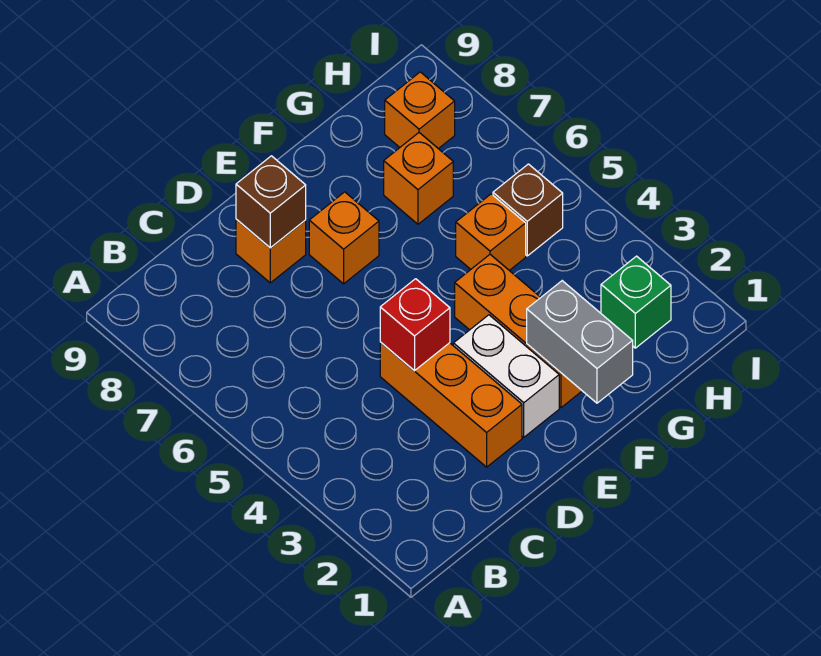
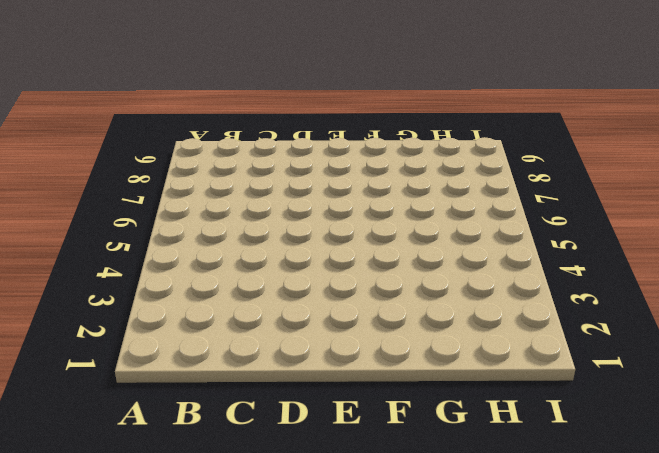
none -> orange 1x3 brick [380,342,522,467]
none -> orange 1x1 brick [236,219,306,283]
none -> white 1x2 brick [453,315,559,437]

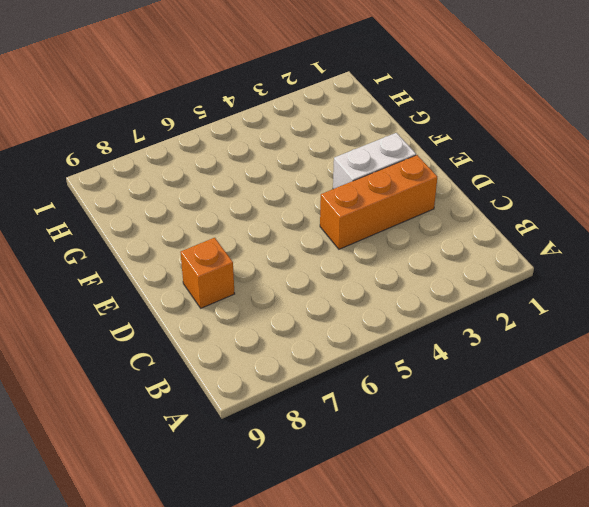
none -> orange 1x1 brick [309,192,379,284]
none -> orange 1x3 brick [455,255,582,408]
none -> orange 1x1 brick [456,194,526,270]

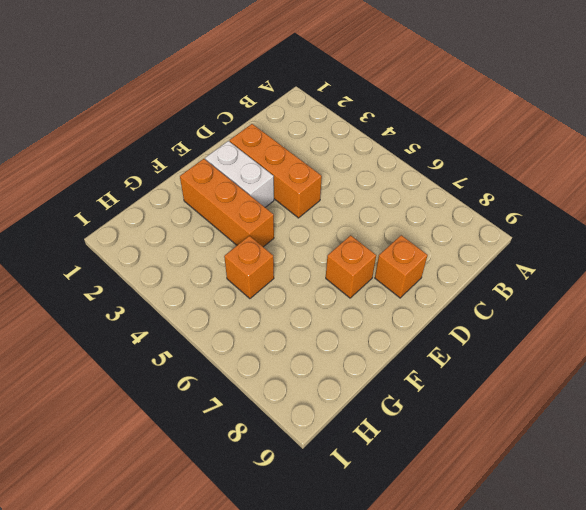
none -> orange 1x1 brick [384,133,453,224]
none -> green 1x1 brick [601,256,671,348]
none -> brown 1x1 brick [493,164,563,256]

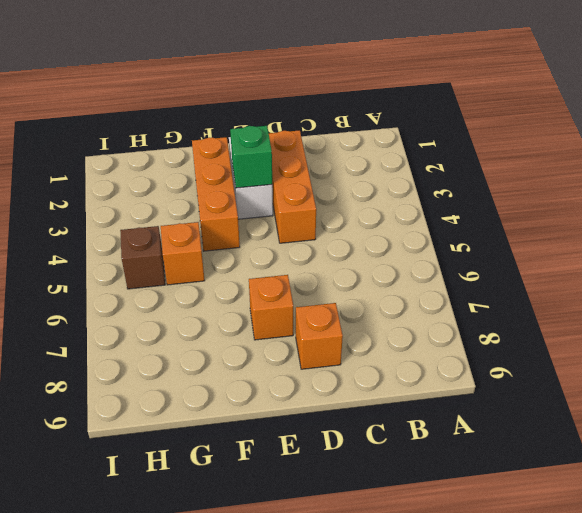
green 1x1 brick [230,126,272,188] -> green 1x1 brick moved to [601,256,671,348]
none -> orange 1x1 brick [384,133,453,224]
none -> orange 1x1 brick [385,72,455,149]
none -> red 1x1 brick [380,279,450,371]

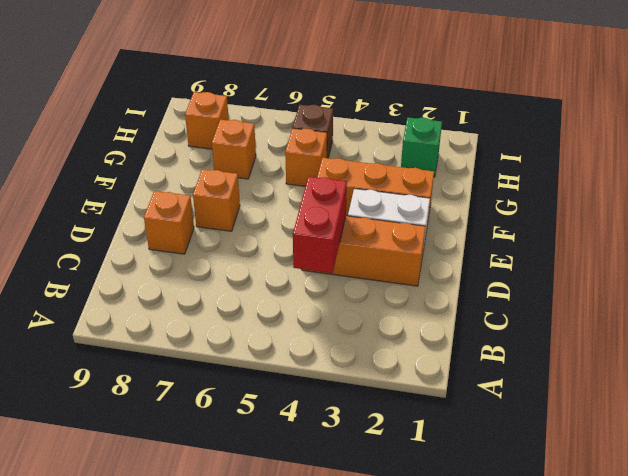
red 1x2 brick [293,176,347,273] -> red 1x1 brick [380,279,450,371]
none -> brown 1x1 brick [236,156,306,248]
none -> grey 1x2 brick [527,281,633,403]

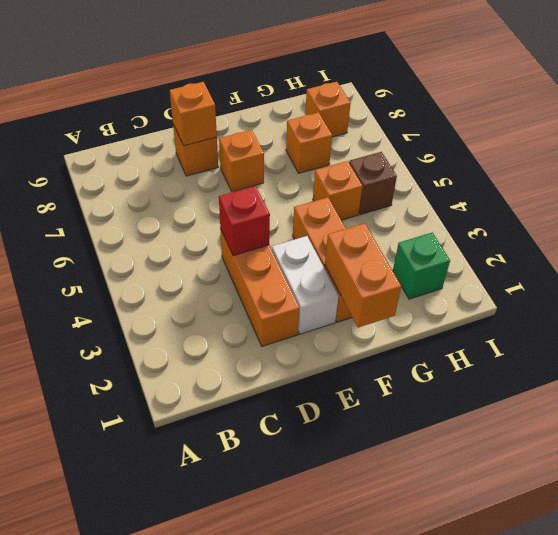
orange 1x1 brick [170,82,217,146] -> brown 1x1 brick [236,156,306,248]
orange 1x2 brick [325,223,401,328] -> grey 1x2 brick [527,281,633,403]

